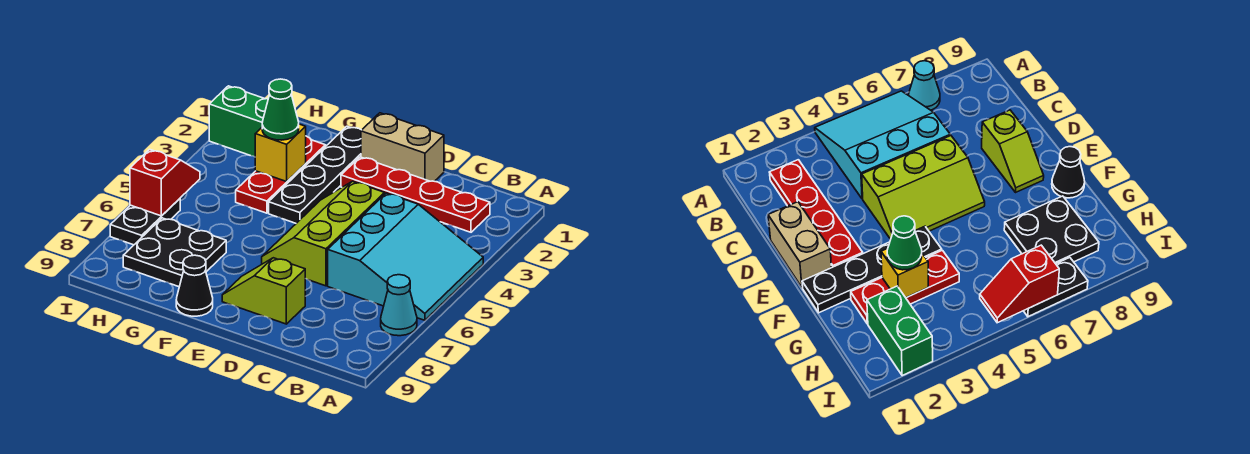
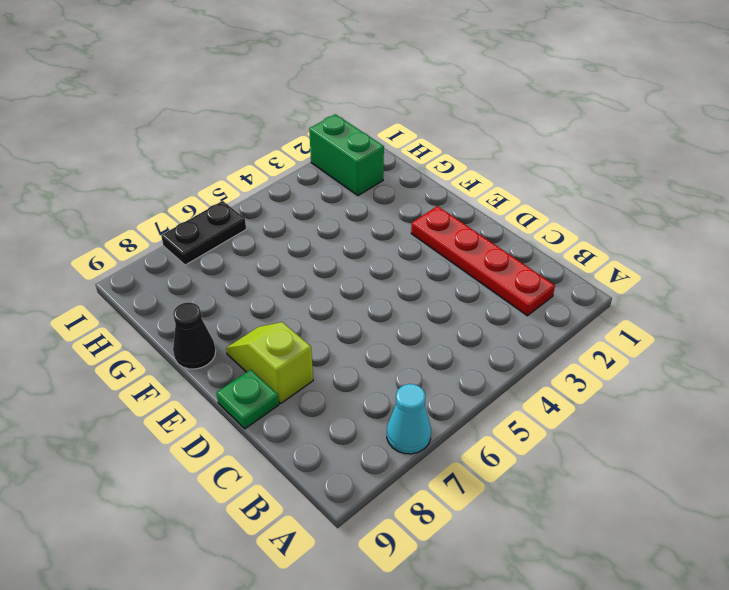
green 1x1 plate [216,369,279,429] -> none
none -> cyan 3x3 slope [328,193,483,320]
none -> tan 1x2 brick [361,113,444,181]
none -> lime 2x3 slope [262,181,385,286]

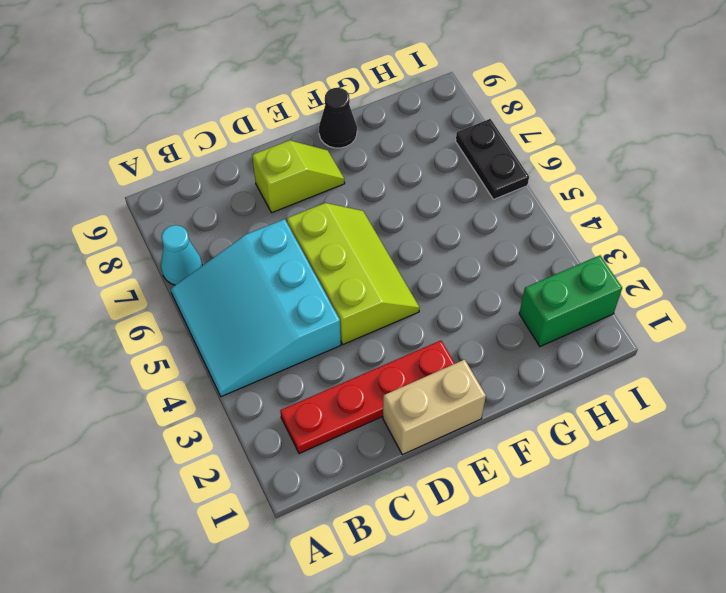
none -> black 1x4 plate [269,126,361,223]
none -> red 1x3 plate [236,136,325,213]
none -> black 2x2 plate [123,218,226,287]

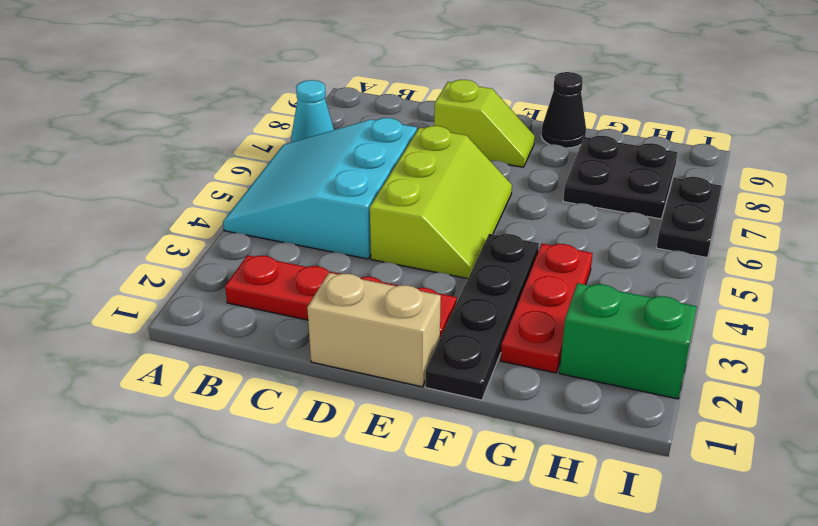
none -> yellow 1x1 brick [255,124,306,182]
none -> red 1x2 slope [130,149,200,216]
none -> green 1x1 cone [262,79,299,140]

